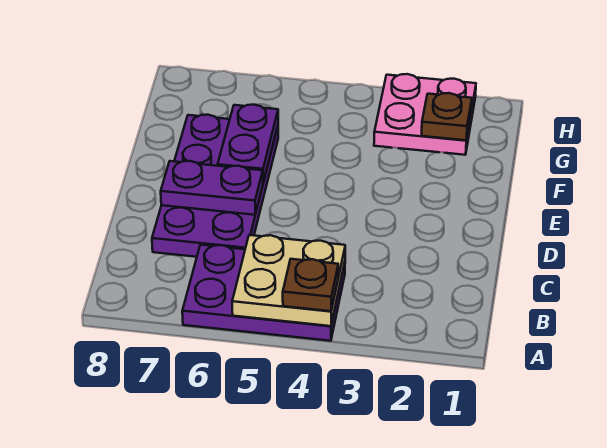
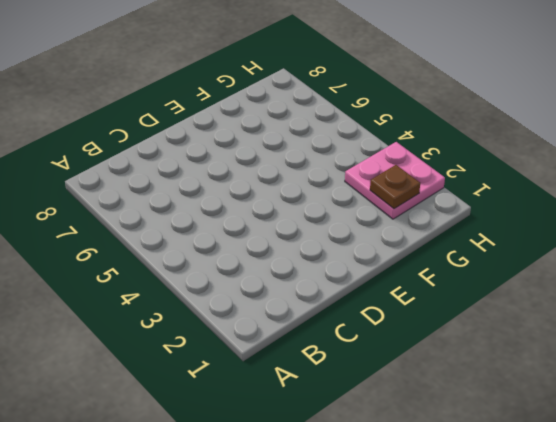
none -> purple 2x3 plate [182,245,345,341]
none -> purple 2x4 plate [152,115,278,257]

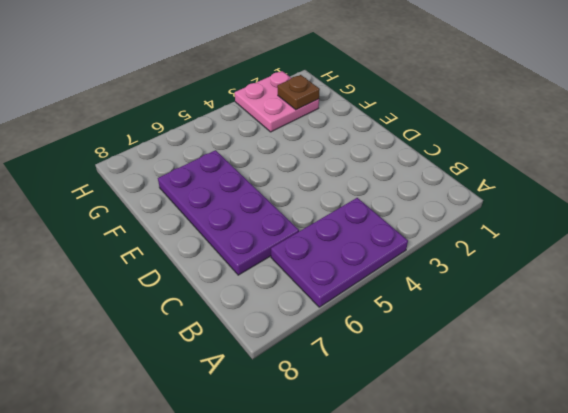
none -> tan 2x2 plate [232,235,345,326]
none -> purple 1x2 plate [161,161,263,215]

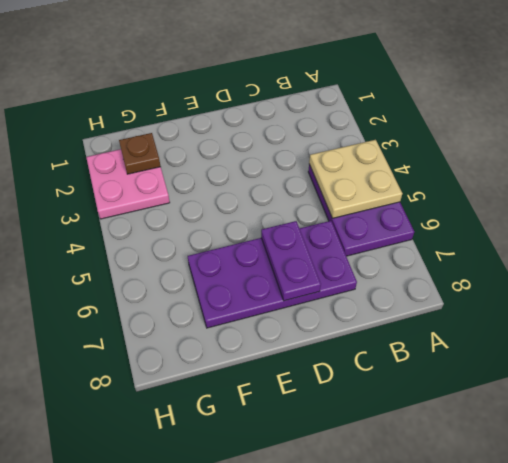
none -> purple 1x2 plate [218,105,278,182]
none -> brown 1x1 plate [283,259,338,311]

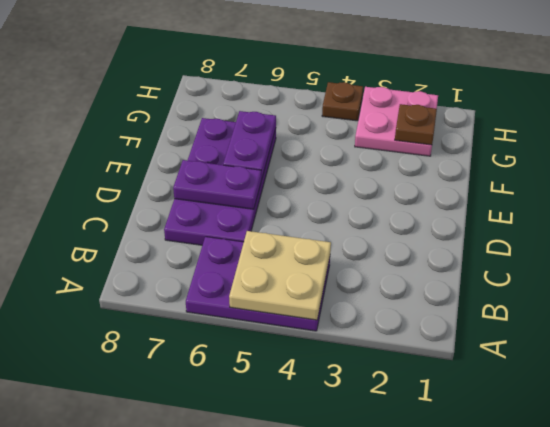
brown 1x1 plate [322,82,363,121] -> brown 1x1 plate moved to [283,259,338,311]

